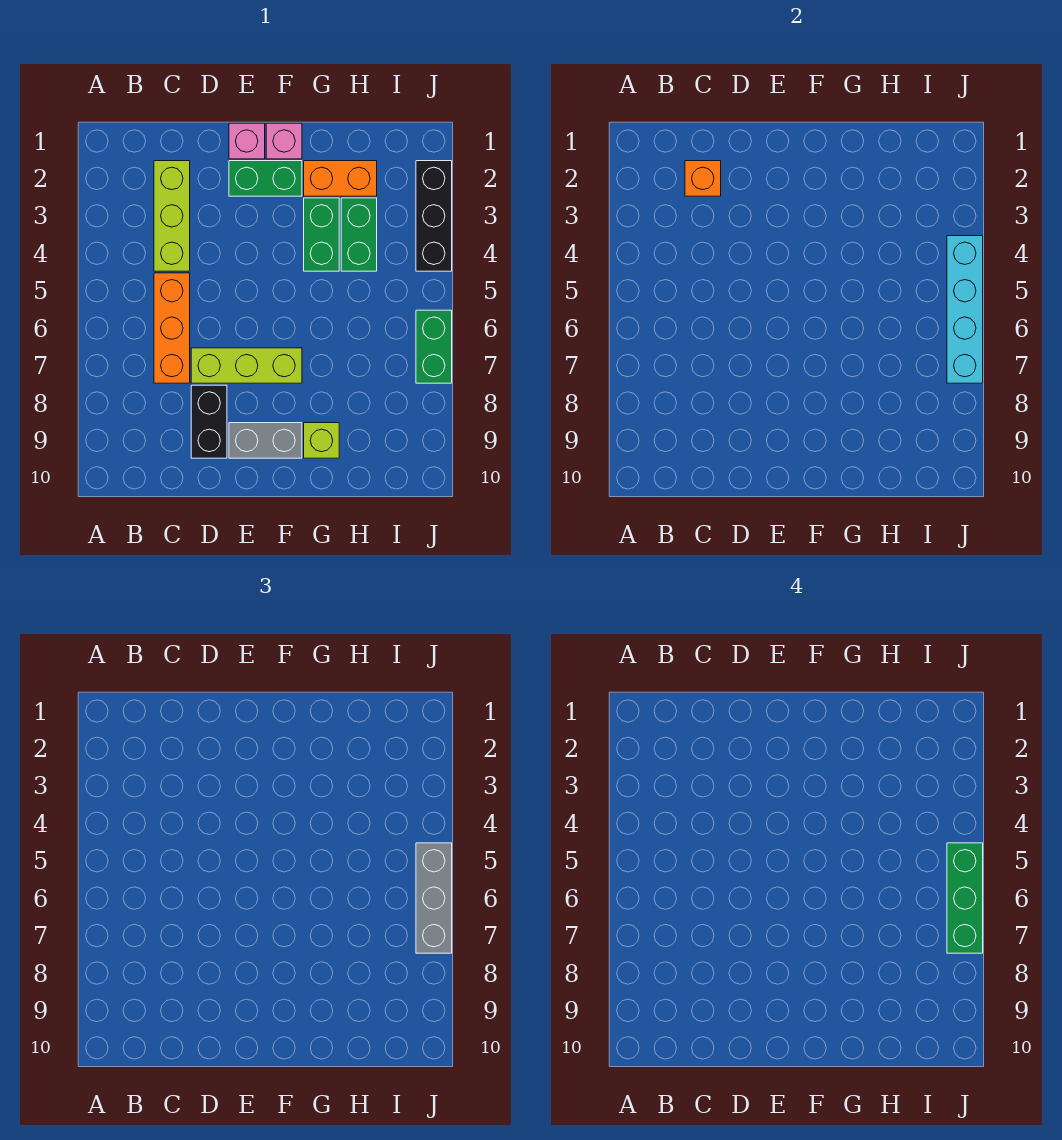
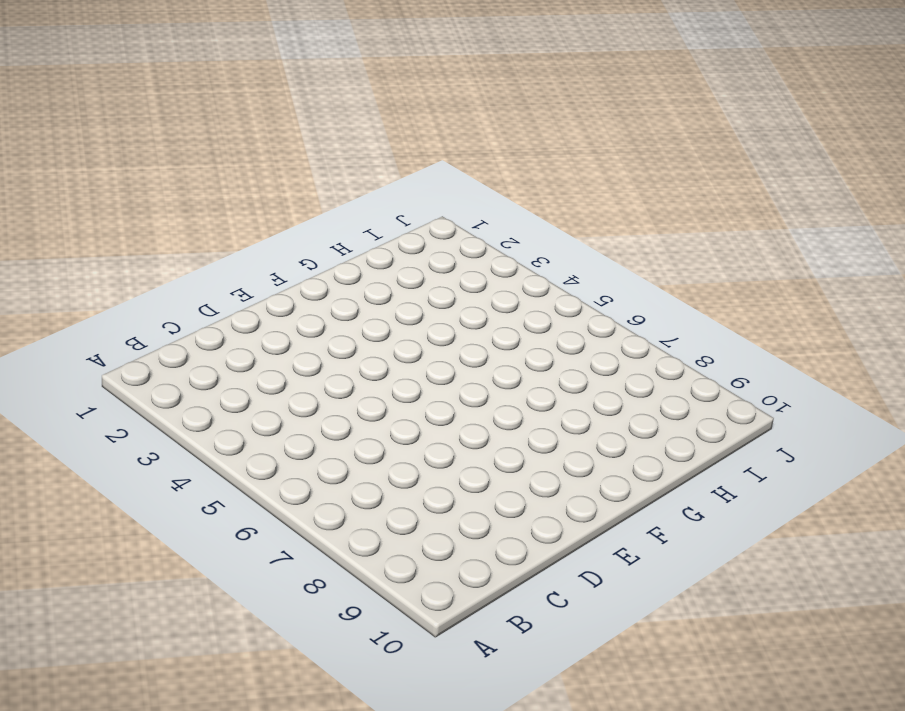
none -> lime 1x3 brick [154,161,190,271]
none -> orange 1x3 brick [154,273,190,383]
none -> lime 1x3 brick [191,348,302,383]

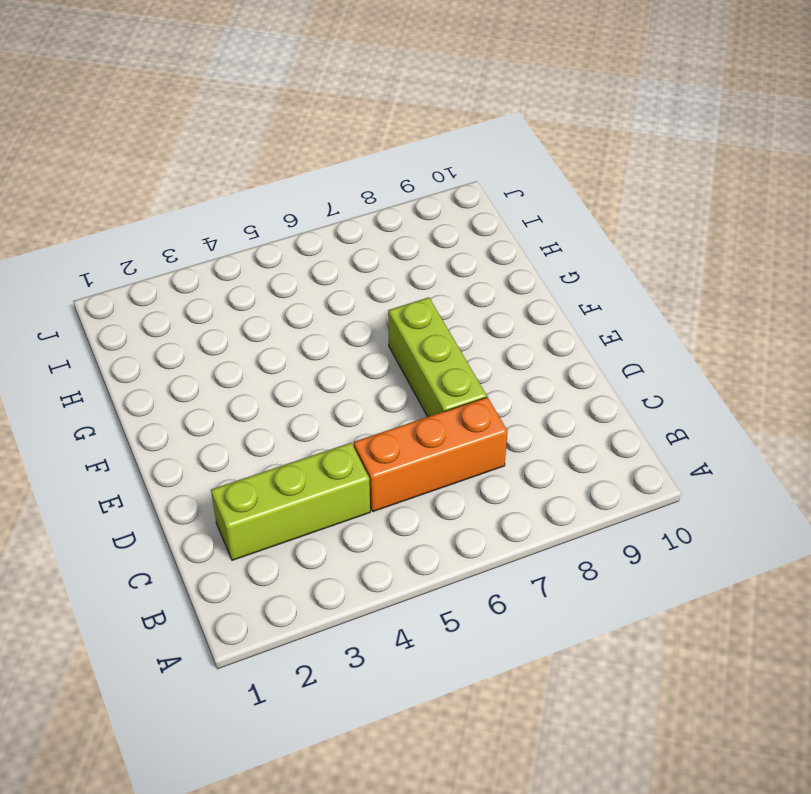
none -> black 1x2 brick [191,385,227,458]
none -> pink 1x1 brick [229,123,265,159]
none -> green 1x2 brick [229,161,302,196]

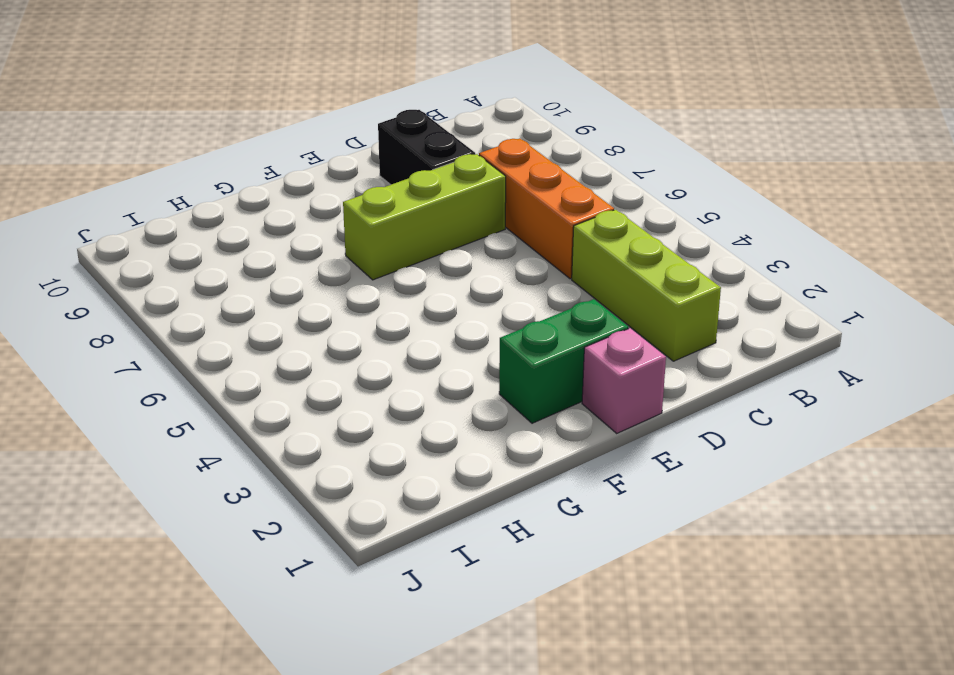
none -> grey 1x2 brick [229,423,302,458]
none -> pink 1x1 brick [266,123,302,159]
none -> orange 1x2 brick [304,161,377,196]

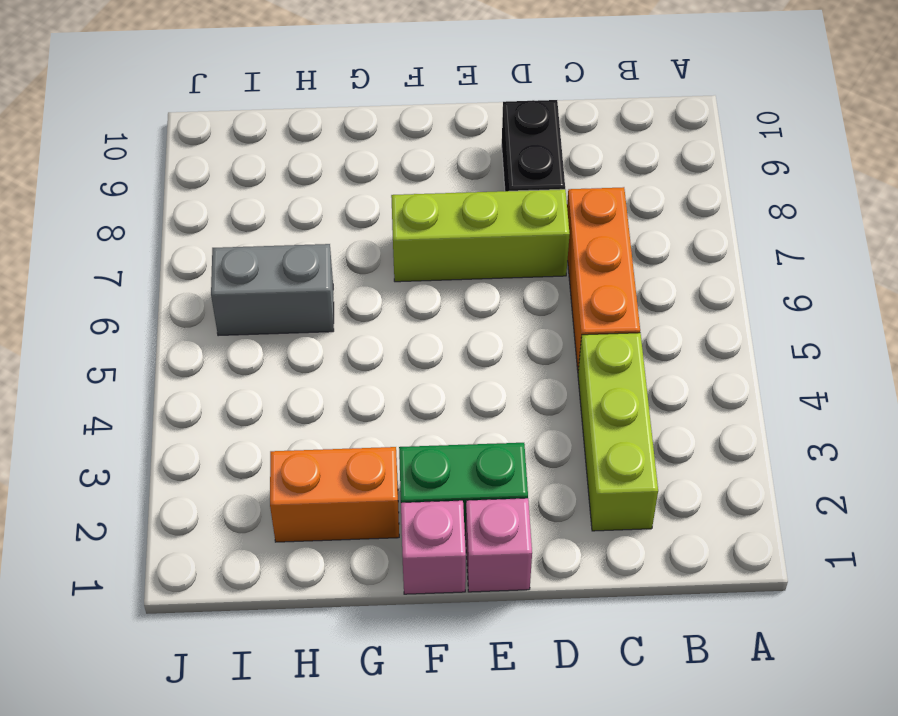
grey 1x2 brick [211,244,334,336] -> grey 1x2 brick moved to [229,423,302,458]
none -> green 1x2 brick [304,198,339,271]
none -> lime 1x1 brick [304,423,339,458]
none -> green 1x2 brick [341,198,377,271]

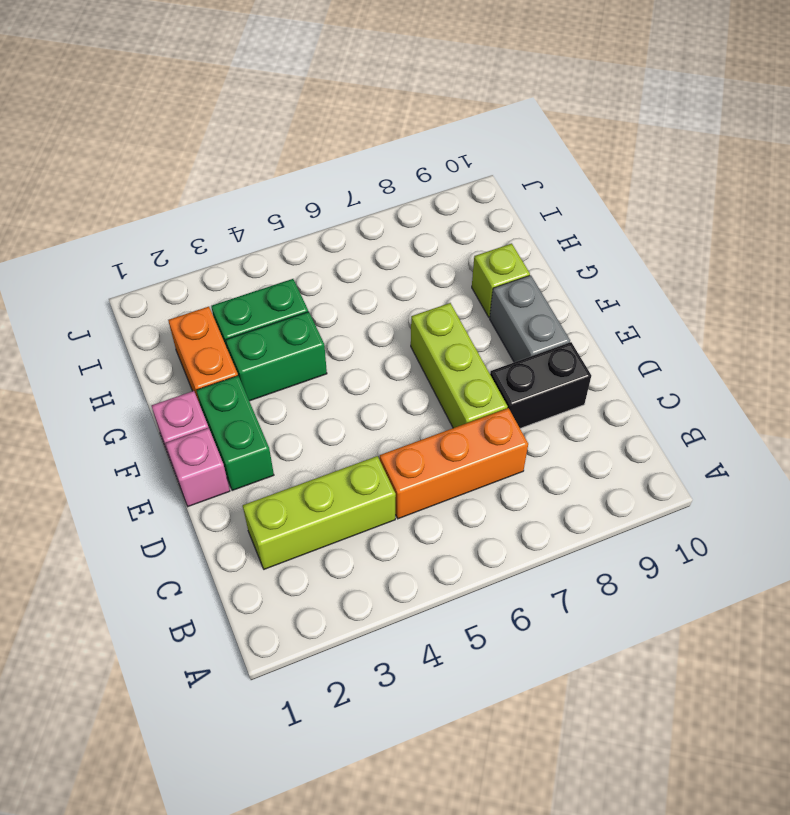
none -> black 1x3 brick [416,161,452,271]
none -> green 1x2 brick [416,310,452,383]
none -> orange 1x1 brick [685,161,721,196]

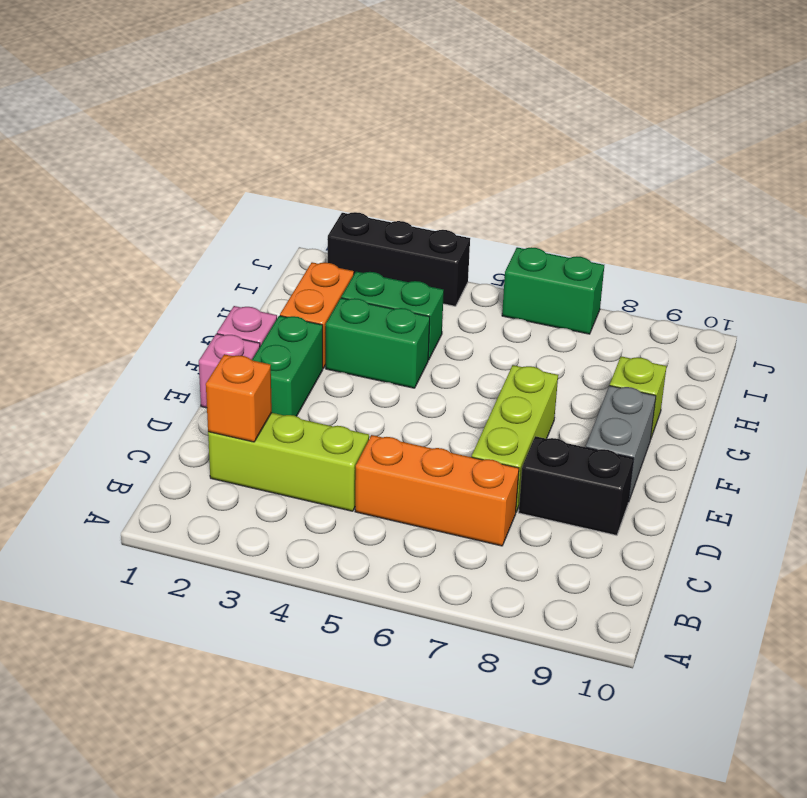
none -> cyan 1x4 brick [947,236,983,383]
none -> grey 1x3 brick [416,843,452,953]
none -> green 1x3 brick [947,843,983,953]

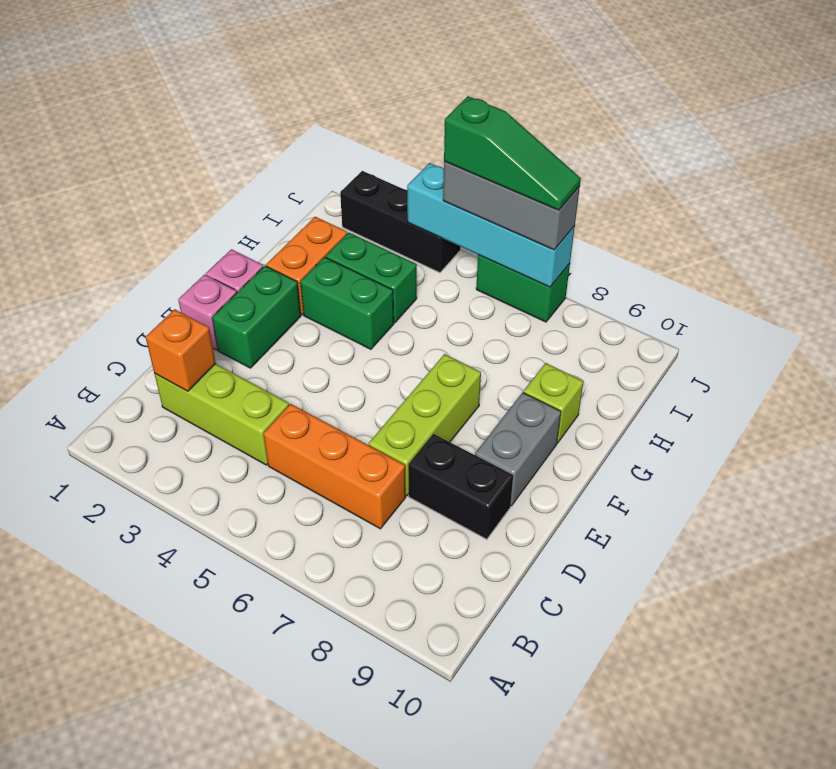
green 1x3 slope [444,96,581,210] -> green 1x3 brick [947,843,983,953]

